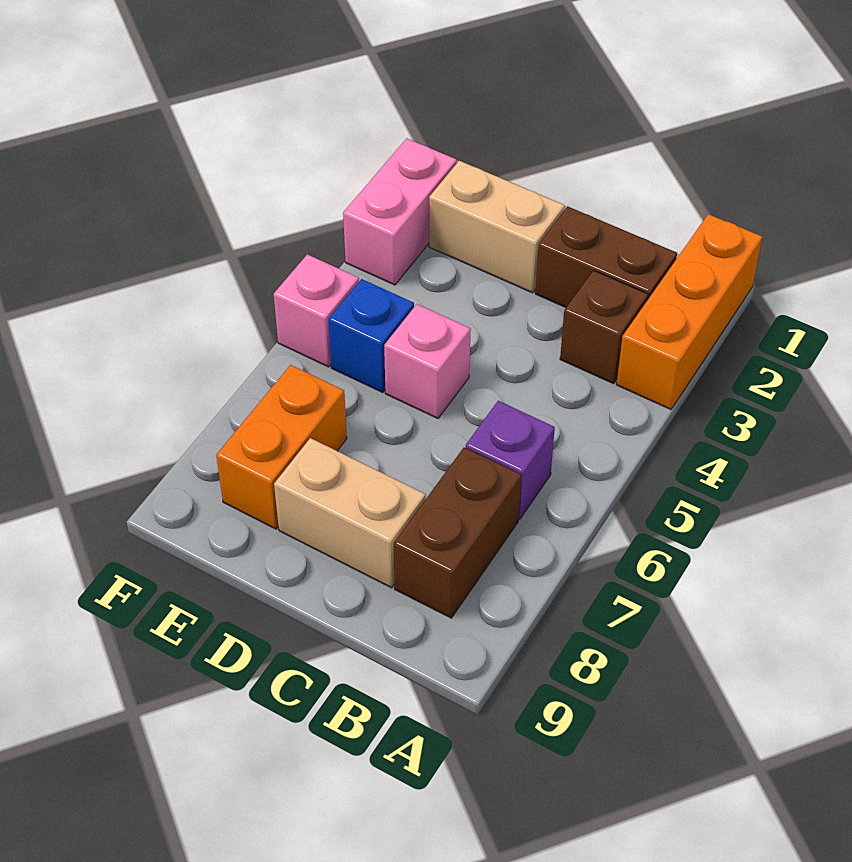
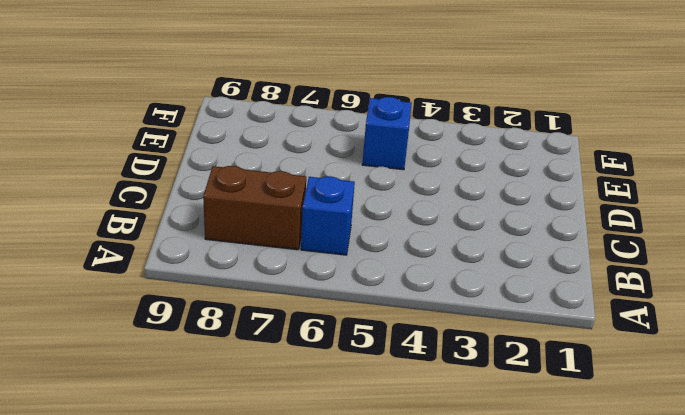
blue 1x1 brick [301,176,355,255] -> purple 1x1 brick [466,401,555,519]
none -> orange 1x3 brick [617,214,762,409]
none -> brown 1x2 brick [535,206,677,307]
none -> brown 1x1 brick [560,270,648,384]

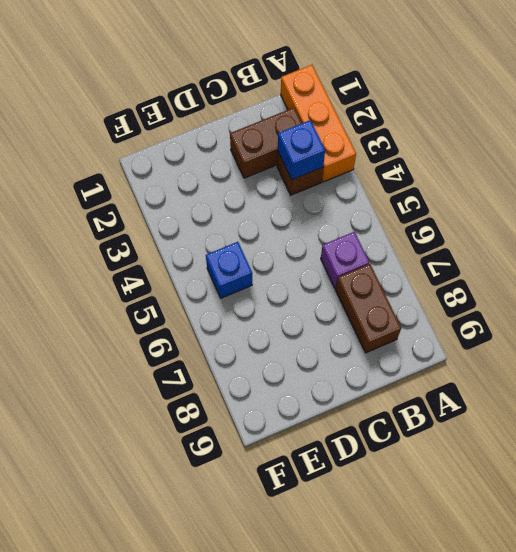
blue 1x1 brick [278,120,325,179] -> none
none -> tan 1x2 brick [274,438,426,588]
none -> tan 1x2 brick [429,161,565,293]
none -> pink 1x1 brick [384,304,471,418]

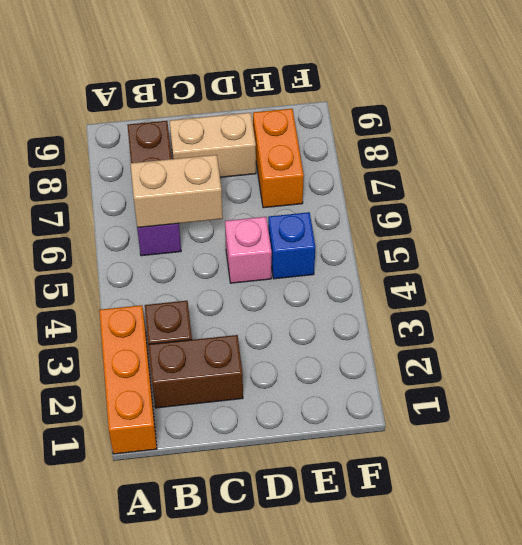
tan 1x2 brick [130,155,223,228] -> tan 1x2 brick moved to [429,161,565,293]
none -> pink 1x2 brick [343,139,457,285]
none -> pink 1x1 brick [274,254,359,367]

